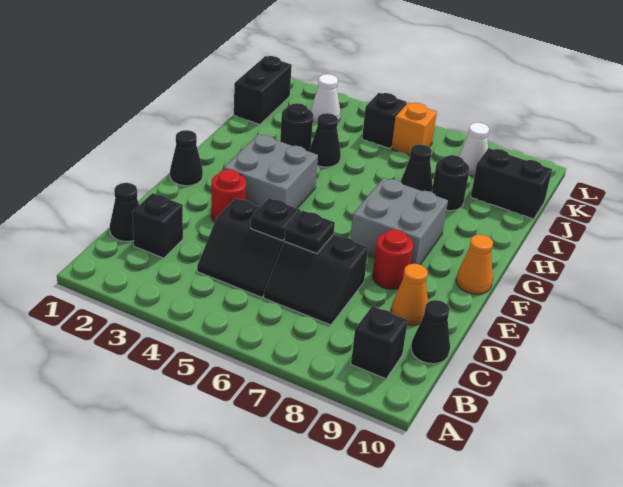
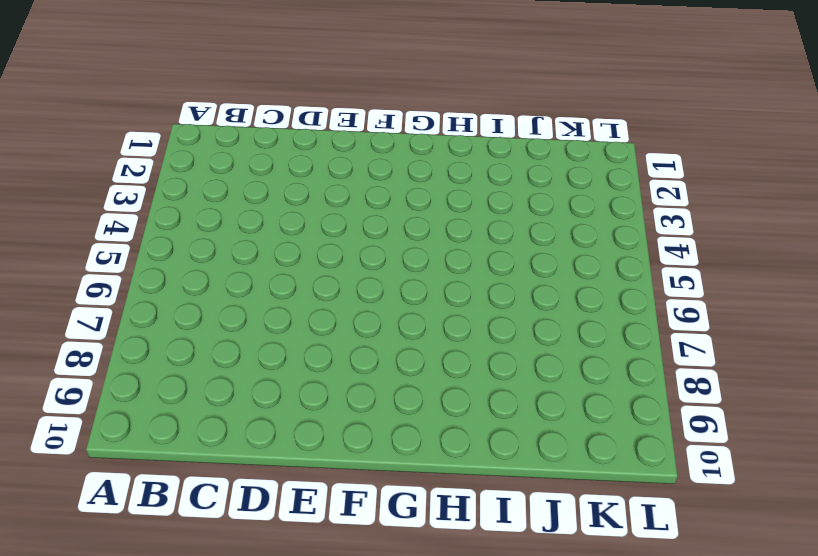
none -> black 1x1 brick [351,306,408,379]
none -> black 1x1 cone [110,183,139,241]
none -> black 1x1 brick [132,193,183,258]

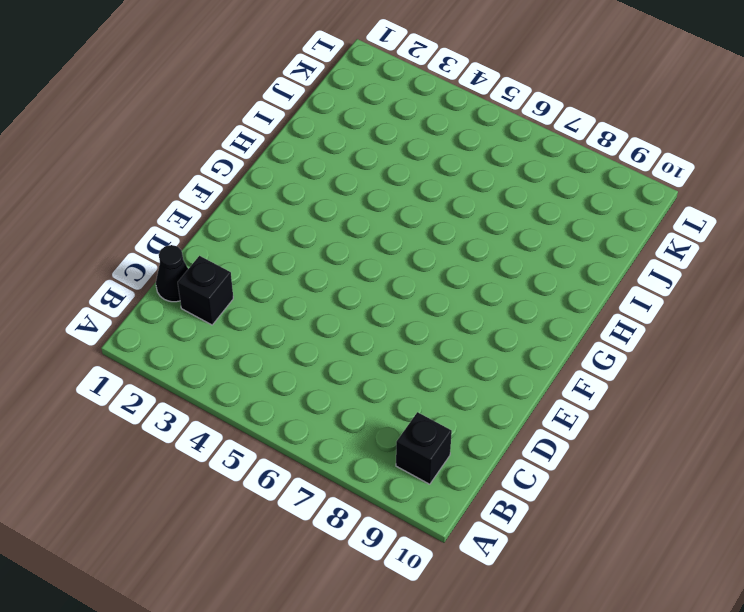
none -> black 2x2 slope [197,198,284,297]
none -> black 2x2 slope [264,234,368,325]
none -> black 1x1 cone [411,300,450,364]

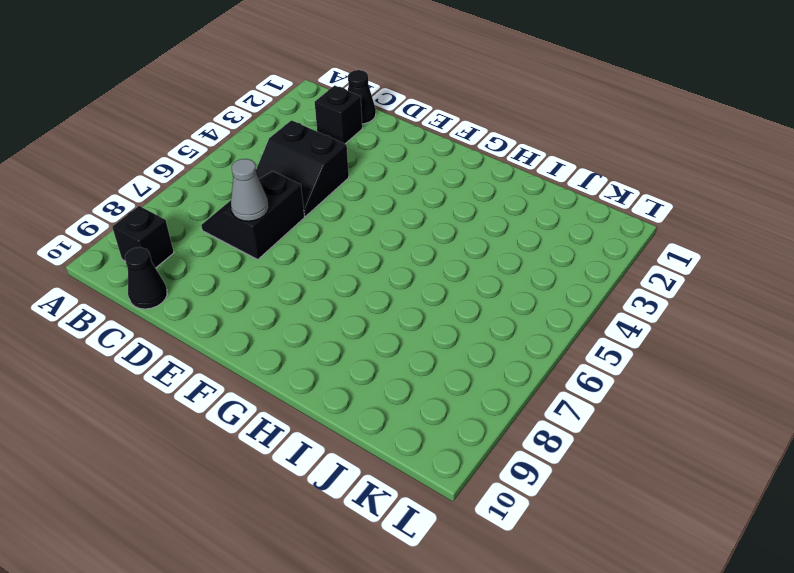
black 2x2 slope [256,120,349,216] -> black 2x2 slope turned to [197,198,284,297]
grey 1x1 cone [231,159,269,221] -> none
none -> orange 1x1 cone [391,264,428,325]
none -> red 1x1 round brick [211,169,246,222]
none -> red 1x1 round brick [373,229,413,289]

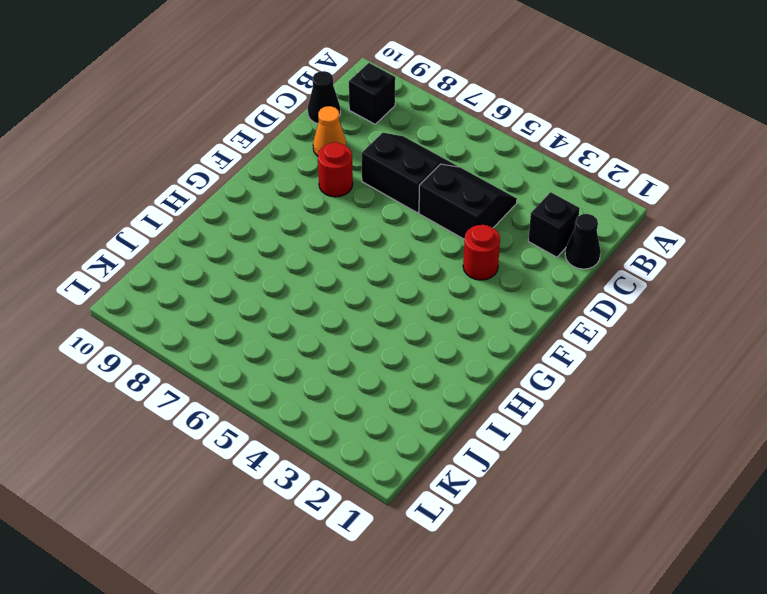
none -> black 1x1 cone [170,130,203,186]
none -> grey 2x2 brick [224,134,318,208]
none -> grey 2x2 brick [350,178,448,264]

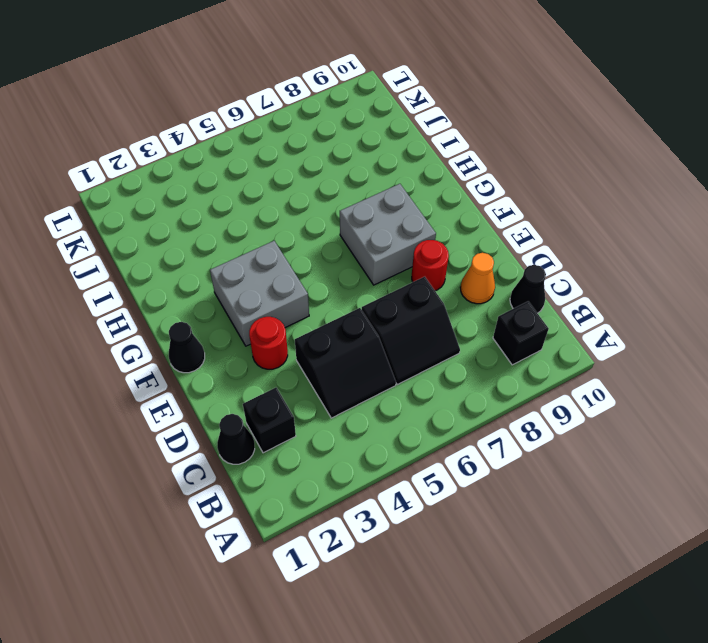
none -> orange 1x1 cone [456,234,493,294]
none -> black 1x1 round brick [280,103,313,152]
none -> black 1x1 cone [309,113,341,167]

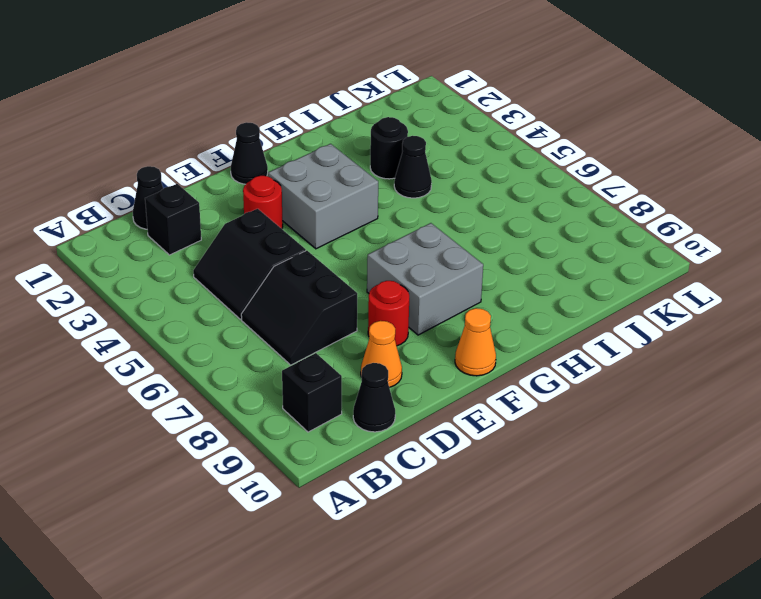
none -> black 1x1 cone [400,144,433,192]
none -> black 1x1 round brick [432,155,470,211]
none -> black 1x2 brick [234,56,292,124]

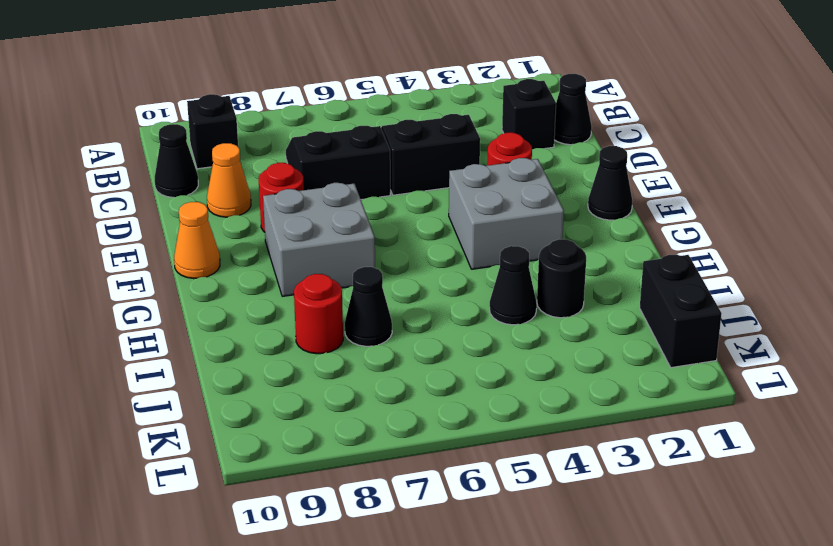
red 1x1 round brick [294,274,343,354] -> black 1x1 round brick [432,155,470,211]
none -> black 1x2 brick [471,148,552,219]
none -> white 1x1 cone [311,74,340,123]
none -> black 1x1 brick [362,93,407,149]

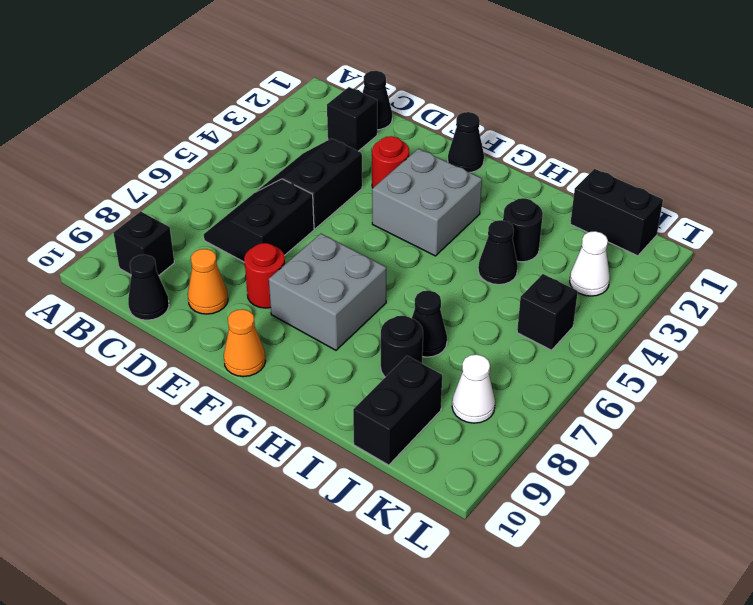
none -> orange 1x1 brick [391,102,437,155]
none -> black 1x1 plate [251,198,301,241]
none -> black 1x1 plate [284,210,335,254]

